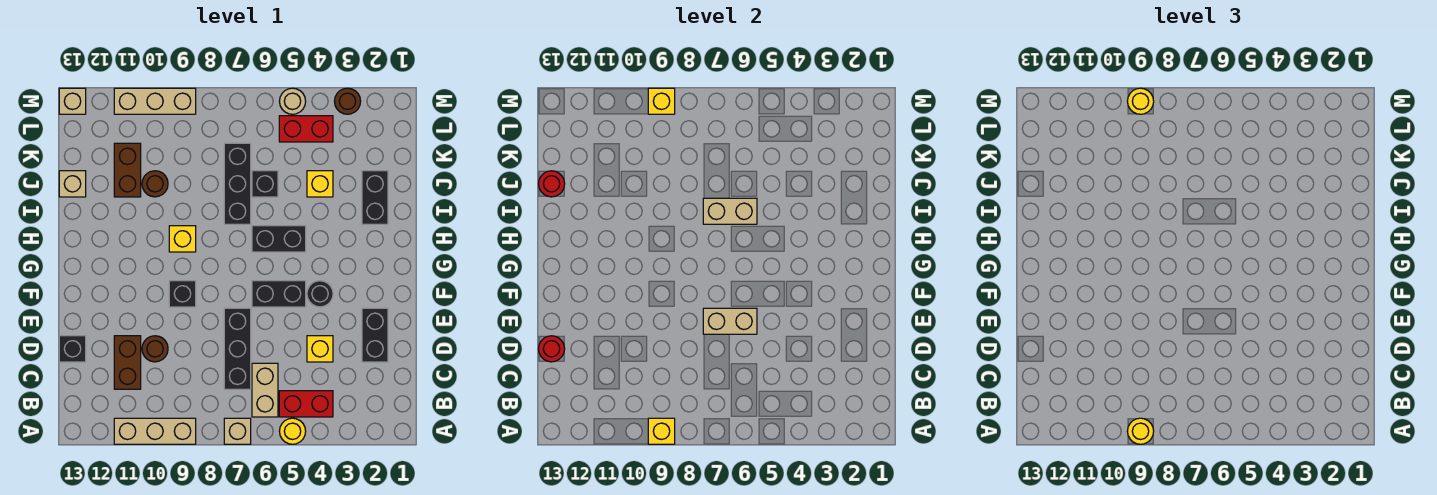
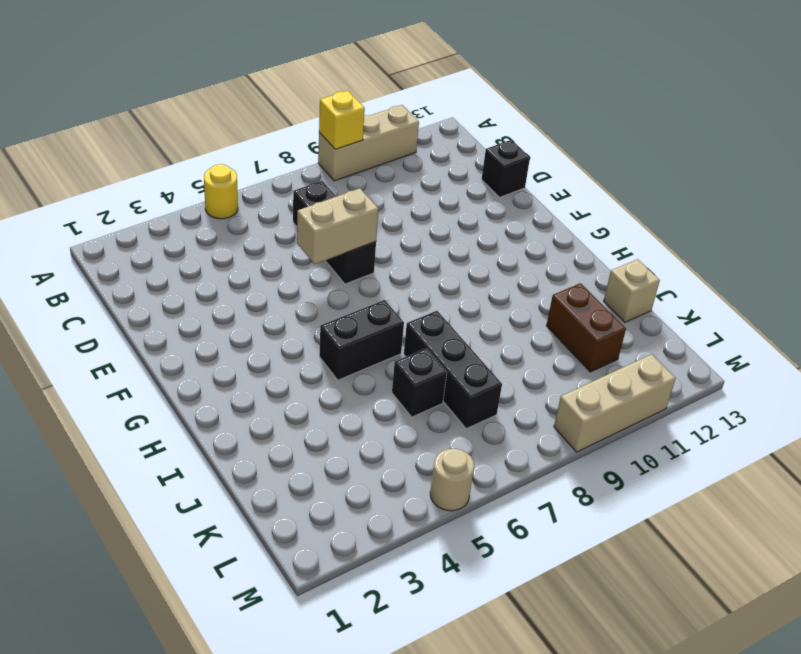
none -> tan 1x1 brick [224,418,251,444]
none -> red 1x2 brick [279,391,333,417]
none -> tan 1x2 brick [252,363,278,417]
none -> brown 1x2 brick [114,336,141,389]

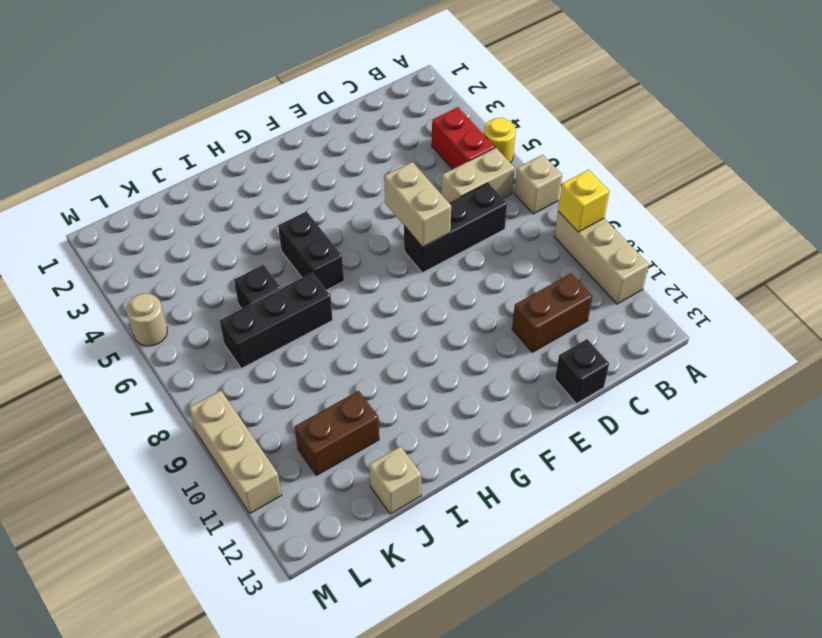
none -> black 1x2 brick [362,308,388,362]
none -> yellow 1x1 brick [307,336,333,362]
none -> brown 1x1 round brick [142,336,168,362]
none -> black 1x1 round brick [307,281,333,307]

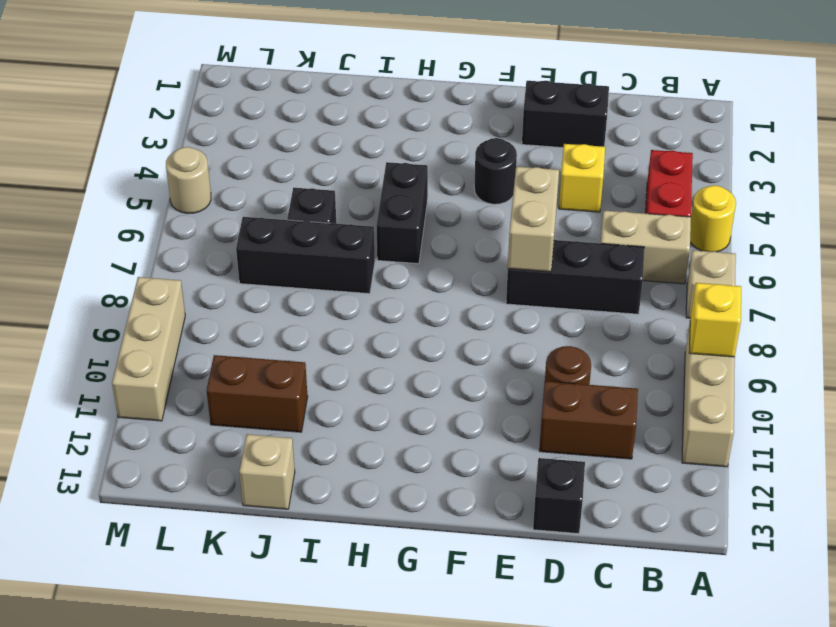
none -> black 1x2 brick [252,281,306,307]
none -> black 1x1 brick [169,281,196,307]
none -> yellow 1x1 brick [169,226,196,252]
none -> black 1x2 brick [362,171,388,224]

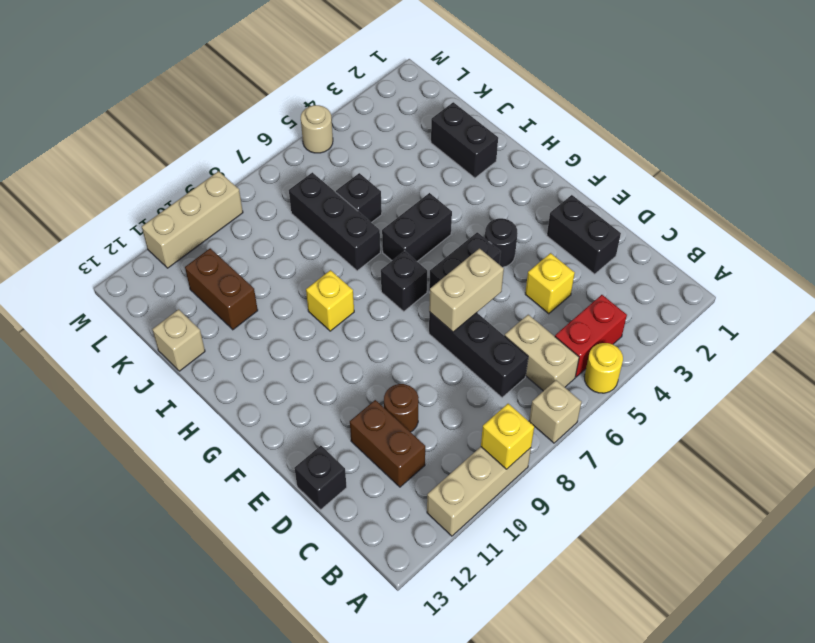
black 1x1 brick [381,251,427,311] -> black 1x1 brick moved to [169,281,196,307]
none -> yellow 1x1 brick [307,171,333,197]
none -> brown 1x1 round brick [142,171,168,197]
none -> red 1x2 brick [279,116,333,142]
none -> brown 1x1 round brick [334,88,361,114]

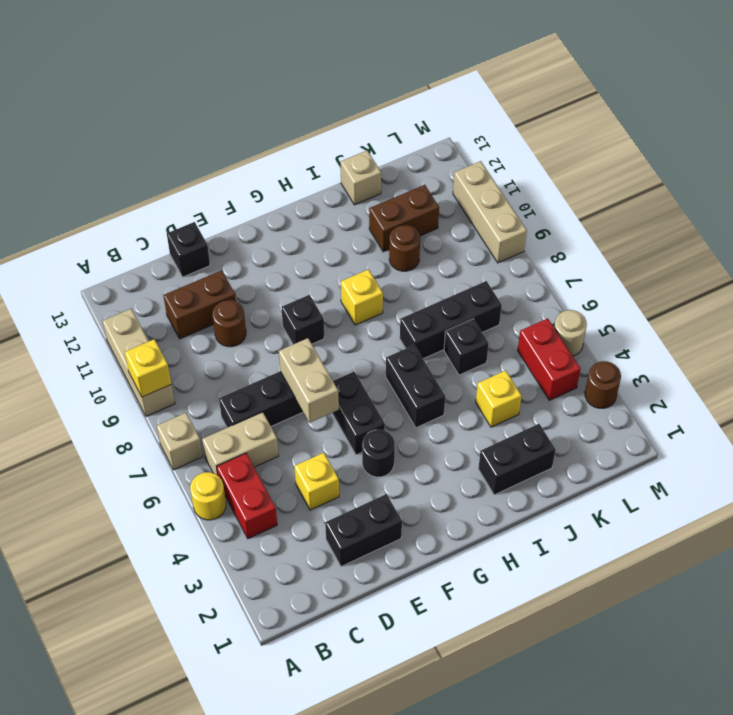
none -> tan 1x1 brick [59,88,86,114]
none -> red 1x1 round brick [539,336,565,362]
none -> tan 1x2 brick [703,198,757,224]
none -> red 1x1 round brick [539,171,565,197]

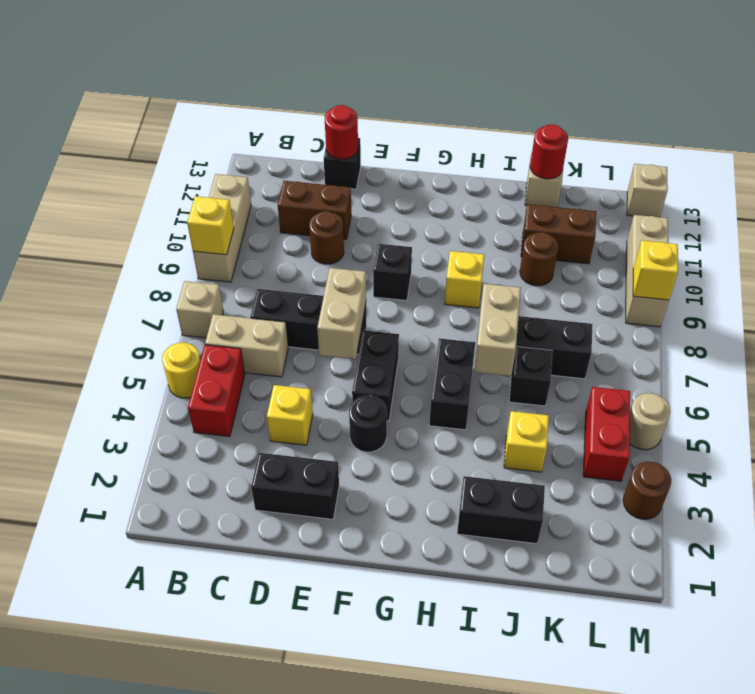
none -> yellow 1x1 round brick [1127,418,1154,444]
none -> yellow 1x1 round brick [1127,88,1154,114]

